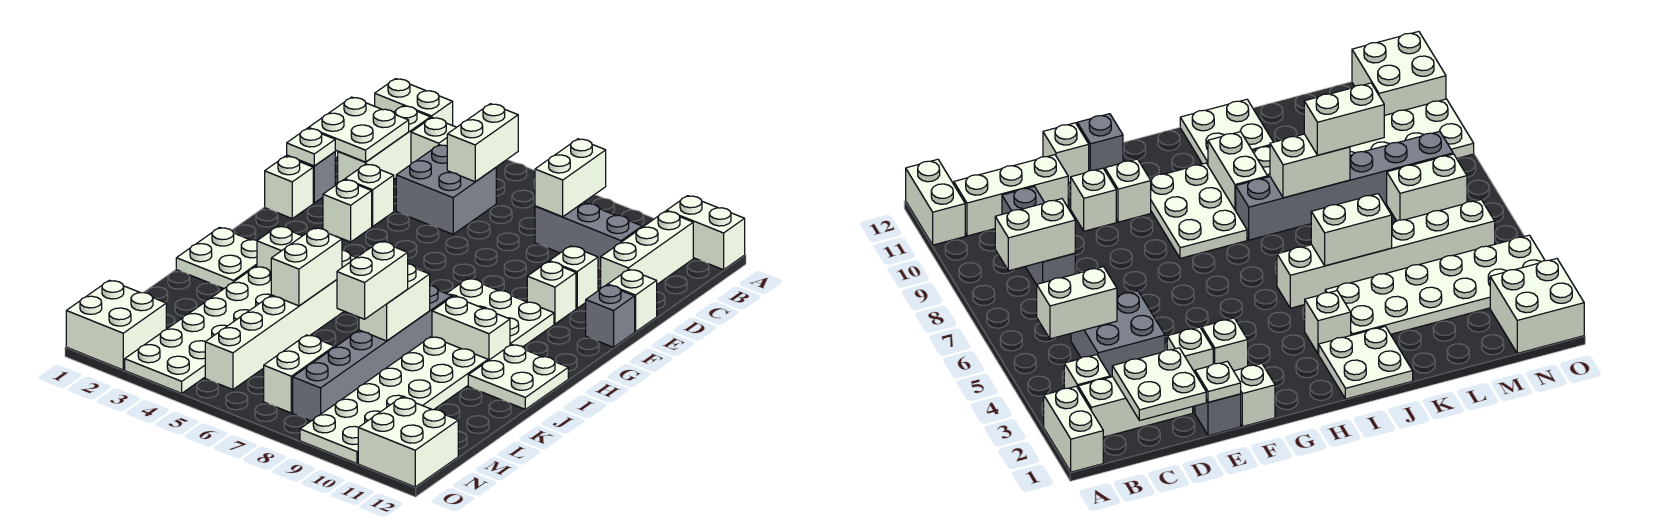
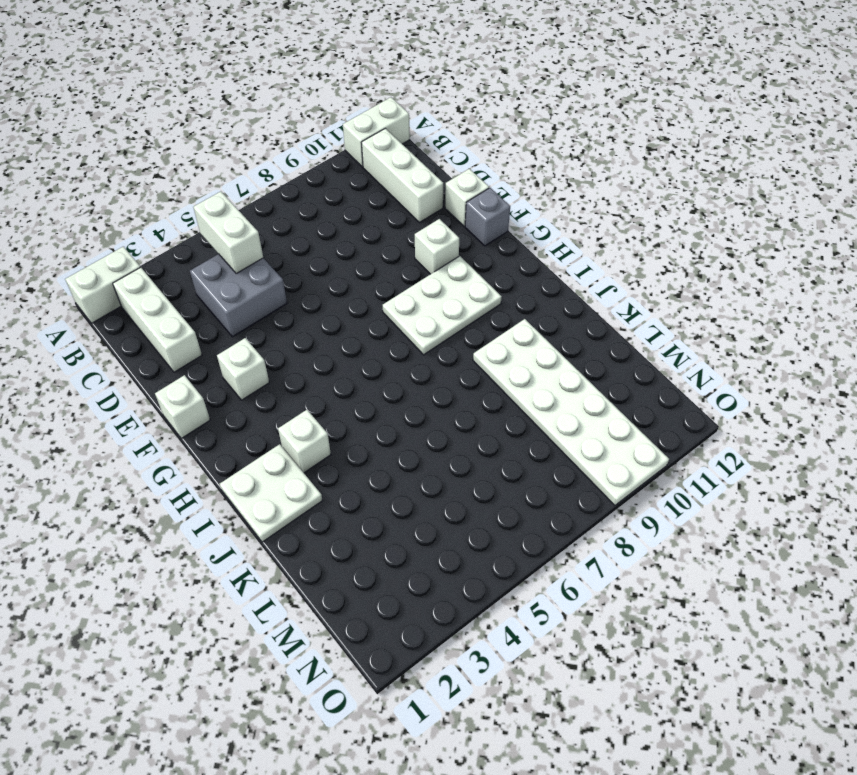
none -> white 1x1 brick [411,118,456,163]
none -> grey 1x3 brick [535,202,642,269]
none -> grey 1x1 brick [287,152,335,203]
none -> white 1x1 brick [345,164,394,226]

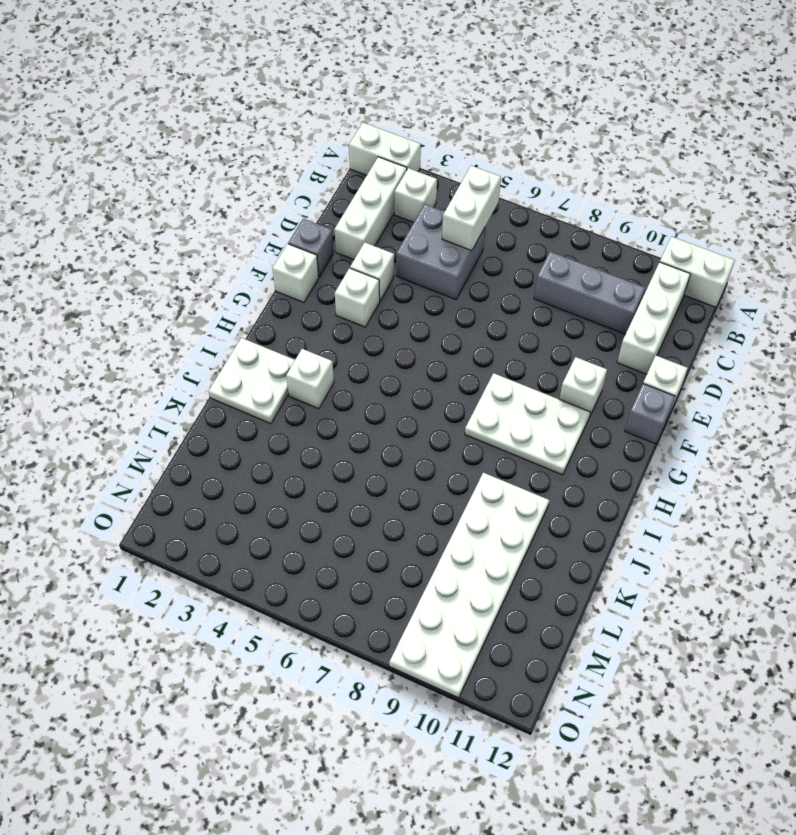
none -> white 1x1 brick [549,246,598,308]
none -> white 1x6 brick [205,250,356,390]
none -> grey 1x6 brick [293,286,452,421]
none -> white 1x2 brick [432,296,510,361]

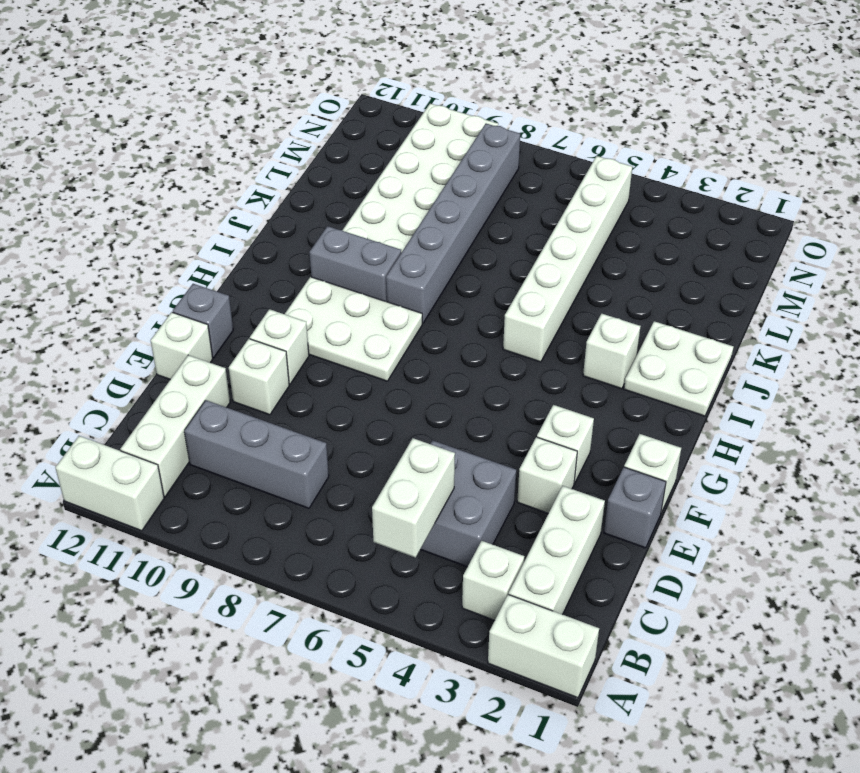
grey 1x2 brick [310,226,401,302] -> white 1x2 brick [432,296,510,361]
none -> white 2x2 plate [468,345,568,409]
none -> white 2x6 plate [125,267,271,393]
none -> white 1x2 brick [264,335,334,413]
none -> white 2x2 brick [66,280,166,370]

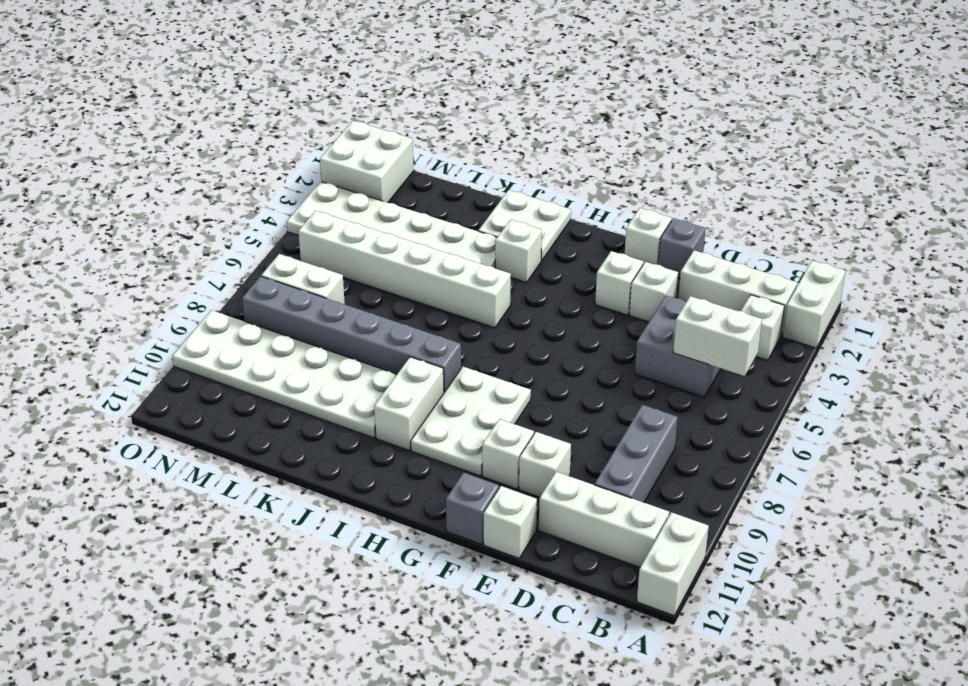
none -> white 2x2 plate [468,345,568,409]
none -> white 2x2 brick [358,397,458,487]
none -> white 1x2 brick [535,139,606,217]
none -> white 2x2 plate [309,97,409,162]

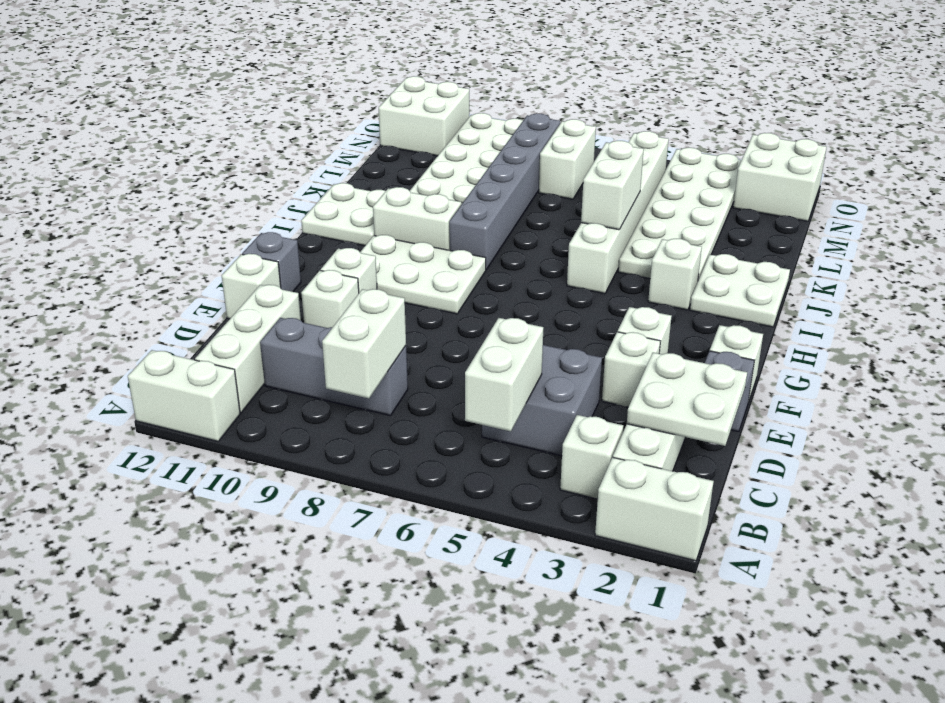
none -> white 1x1 plate [287,128,335,166]
none -> white 1x2 brick [359,264,430,341]
none -> white 1x2 brick [337,241,408,319]

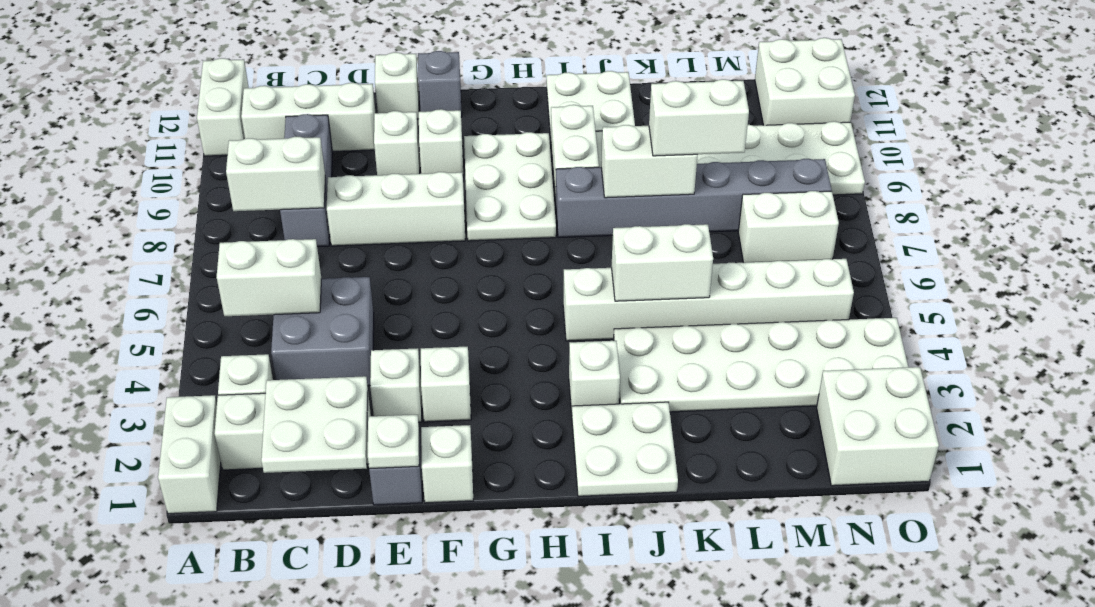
white 1x3 brick [327,172,465,246] -> none

